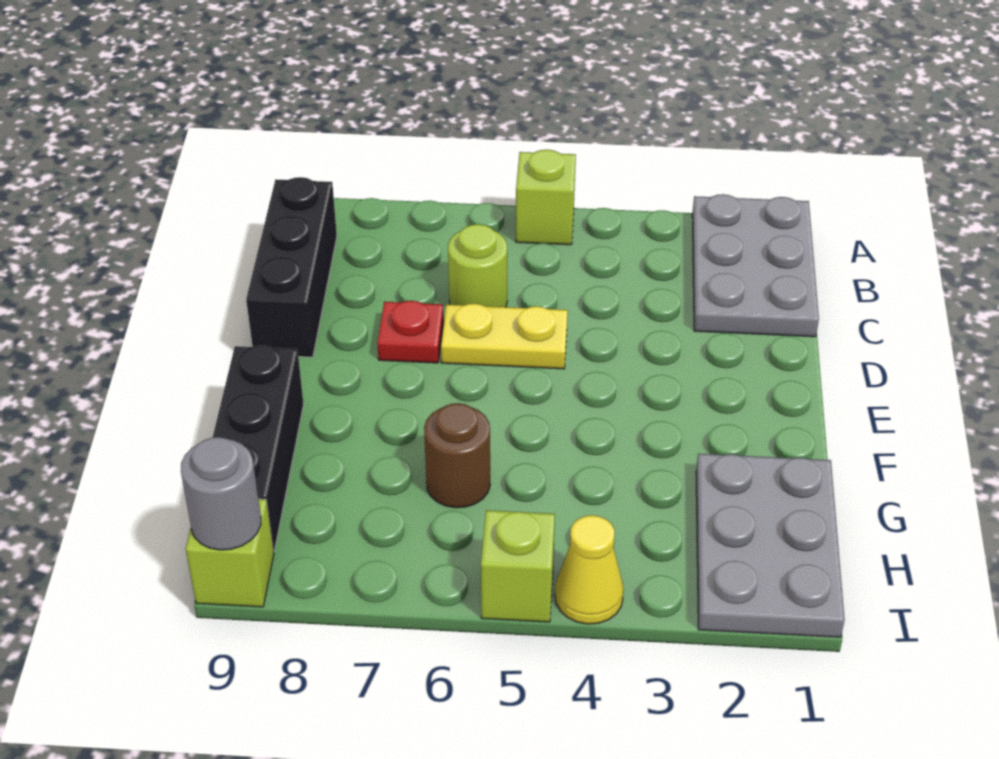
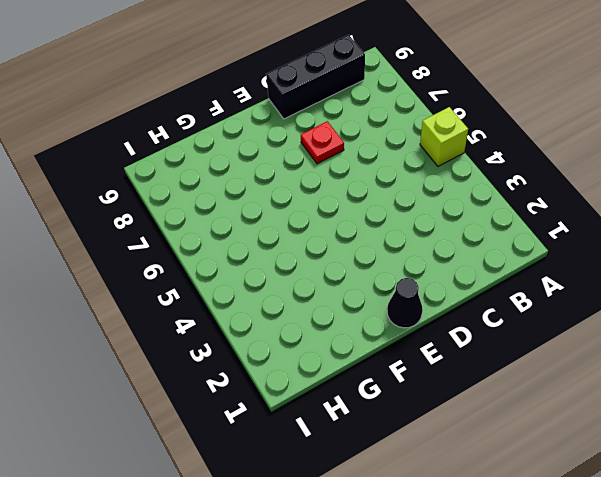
black 1x1 cone [387,278,422,328] -> none
none -> grey 2x3 plate [692,194,819,337]
none -> lime 1x1 round brick [448,224,507,307]
none -> yellow 1x2 plate [441,304,568,369]

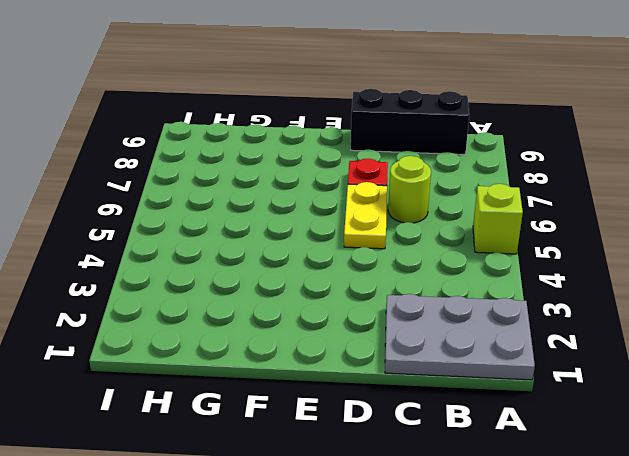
none -> black 1x3 brick [213,346,304,551]
none -> grey 2x3 plate [696,454,845,637]
none -> brown 1x1 round brick [424,403,490,508]

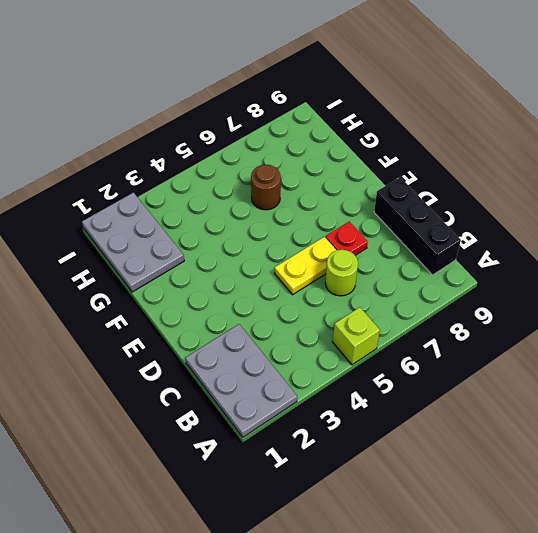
none -> black 1x3 brick [213,346,304,551]
none -> yellow 1x1 cone [555,515,624,624]
none -> lime 1x1 brick [481,510,555,622]

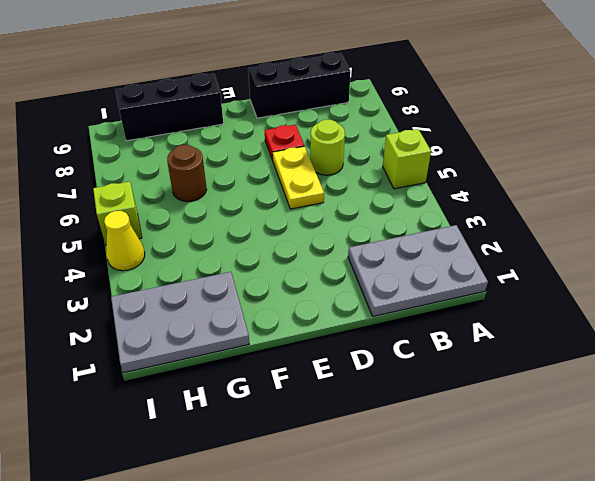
none -> lime 1x1 brick [186,499,274,607]
none -> grey 1x1 round brick [181,437,261,550]

